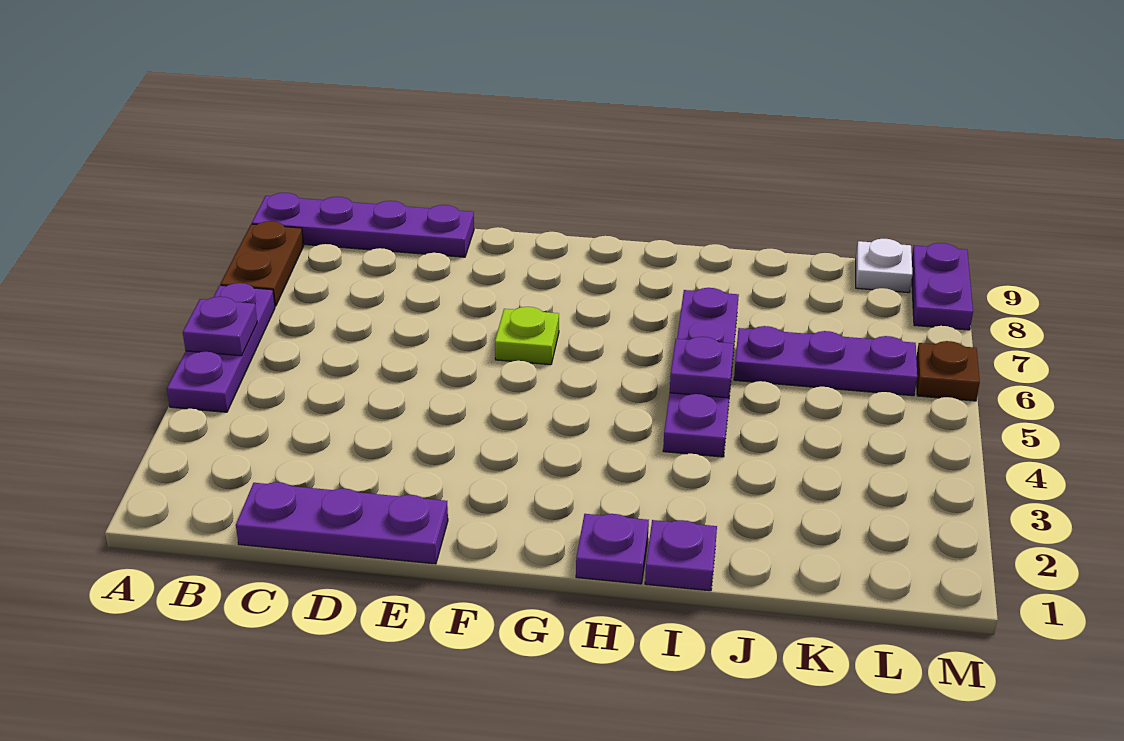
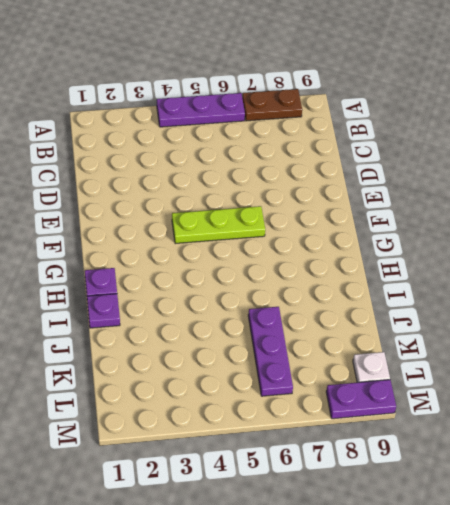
lime 1x3 plate [172,206,265,244] -> lime 1x1 plate [495,307,559,365]
none -> purple 1x4 plate [252,193,474,257]
none -> purple 1x3 plate [236,482,448,564]
none -> purple 1x4 plate [663,288,739,457]

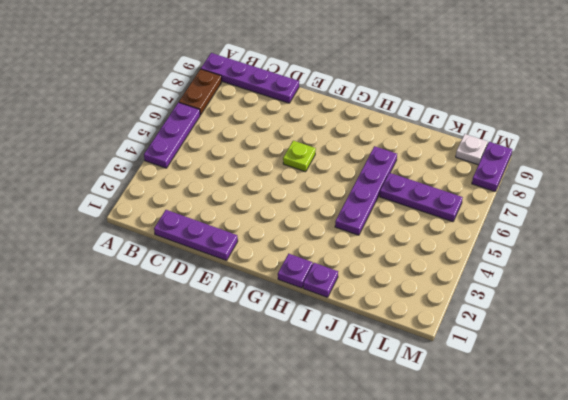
none -> brown 1x1 plate [916,341,980,401]
none -> purple 1x1 plate [183,297,257,356]
none -> purple 1x1 plate [670,337,734,398]

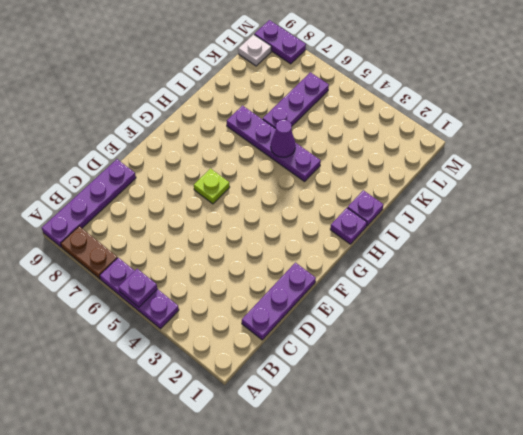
purple 1x1 cone [271,120,296,157] -> purple 1x1 plate [670,337,734,398]
none -> brown 1x1 plate [916,341,980,401]

